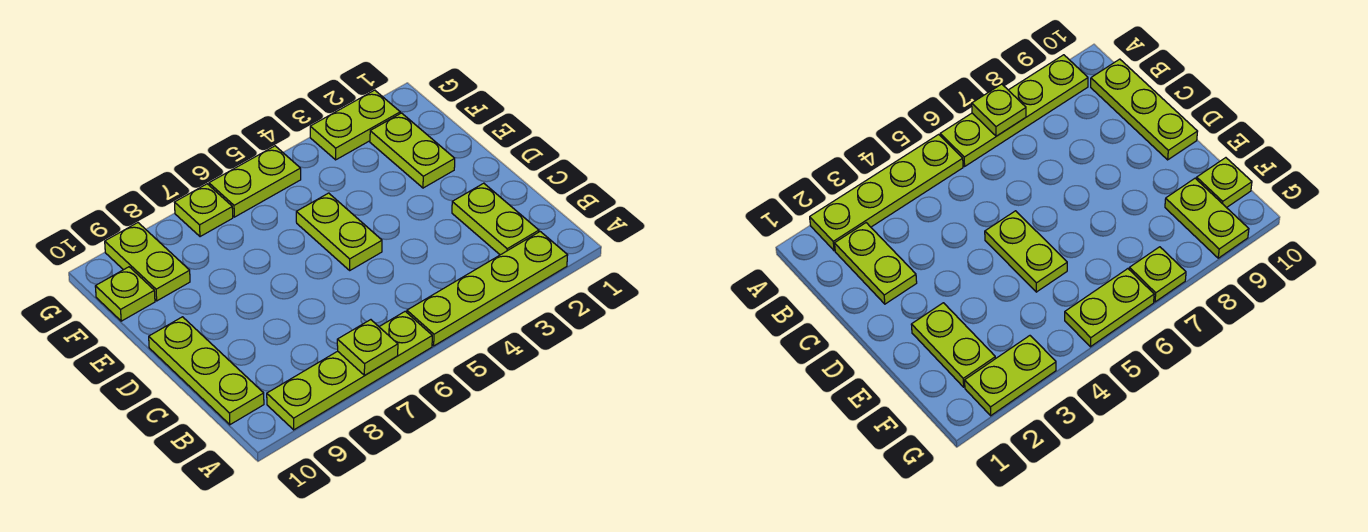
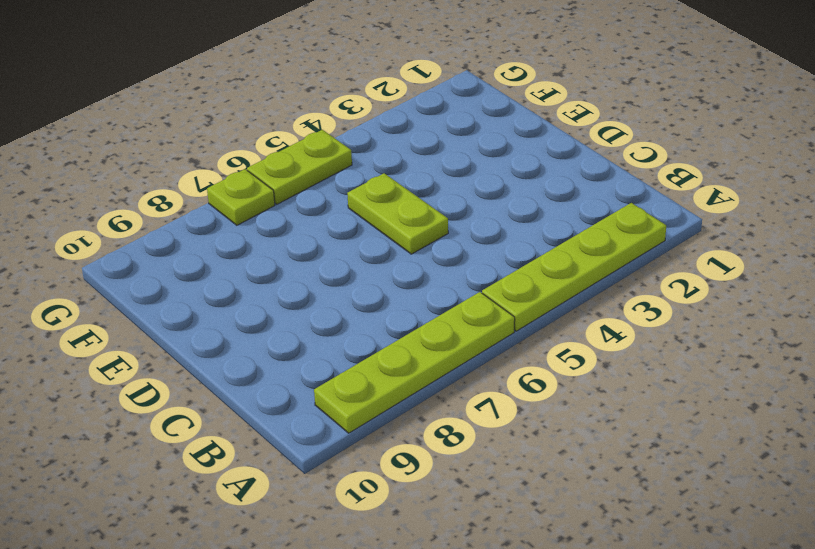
none -> lime 1x2 plate [452,183,539,255]
none -> lime 1x3 plate [149,317,264,425]
none -> lime 1x2 plate [370,113,455,188]

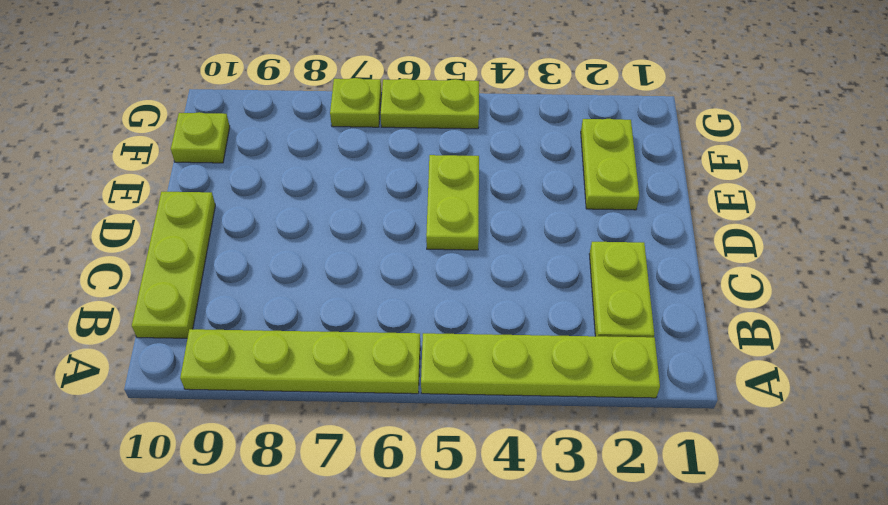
none -> lime 1x2 plate [105,223,190,301]
none -> lime 1x2 plate [310,90,400,160]
none -> lime 1x1 plate [337,320,398,375]

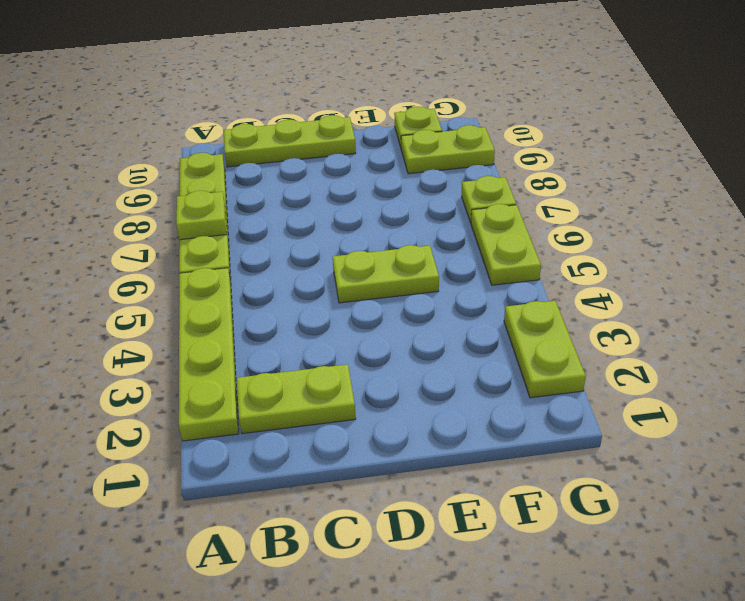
none -> lime 1x2 plate [370,113,455,188]

